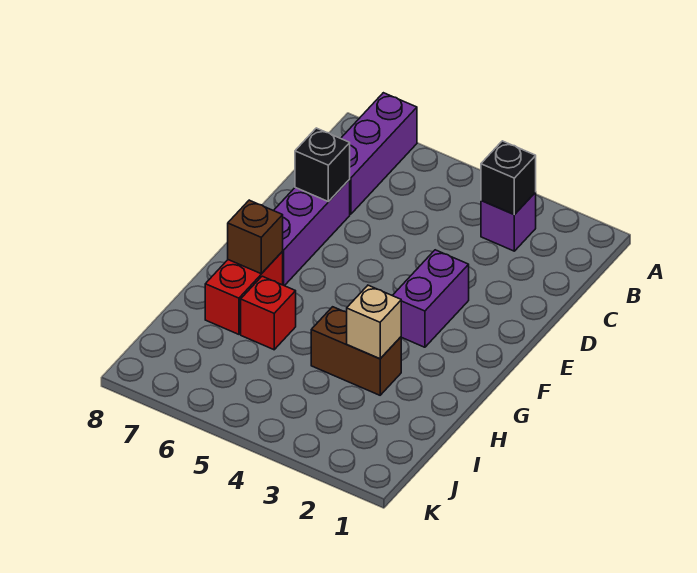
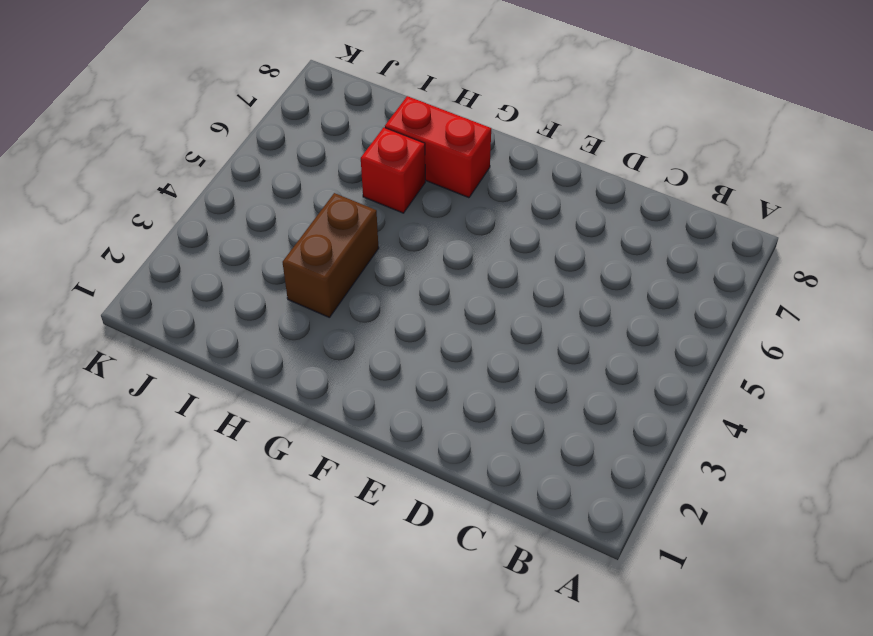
none -> purple 1x3 brick [341,93,417,214]
none -> purple 1x1 brick [481,192,536,251]

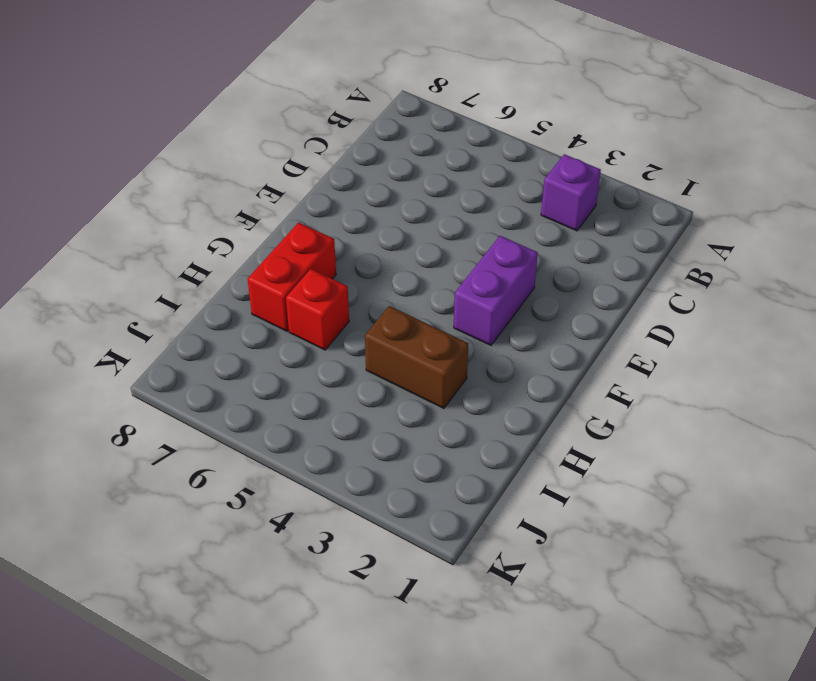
none -> purple 1x3 brick [341,93,417,214]
none -> purple 1x3 brick [274,180,350,286]

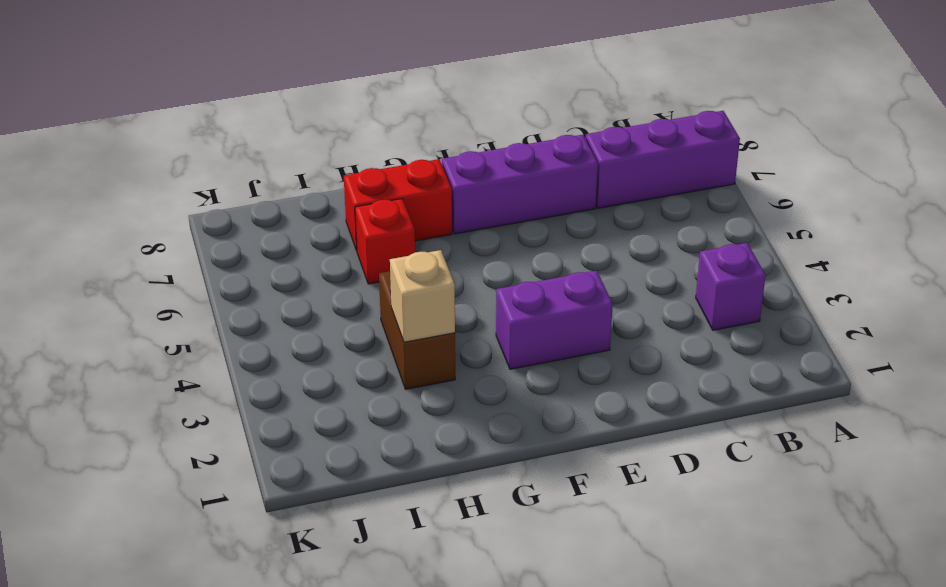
none -> black 1x1 brick [481,141,536,215]
none -> black 1x1 brick [295,128,350,202]

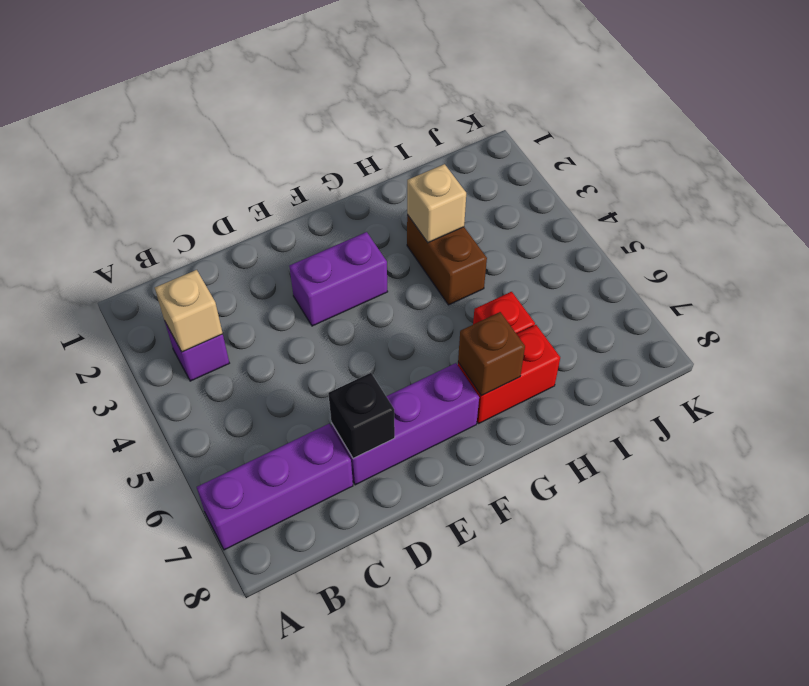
tan 1x1 brick [155,270,223,352] -> black 1x1 brick [481,141,536,215]

